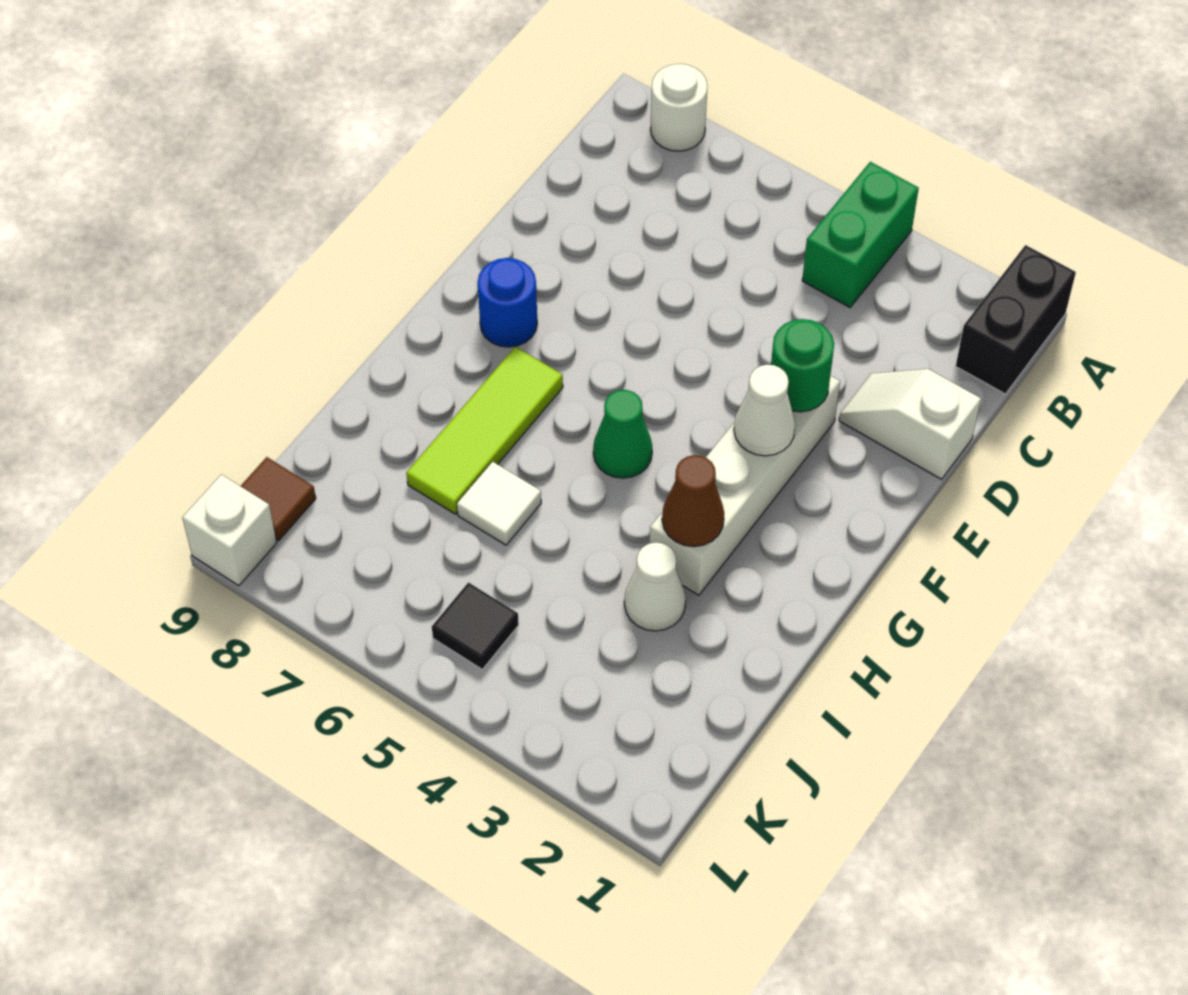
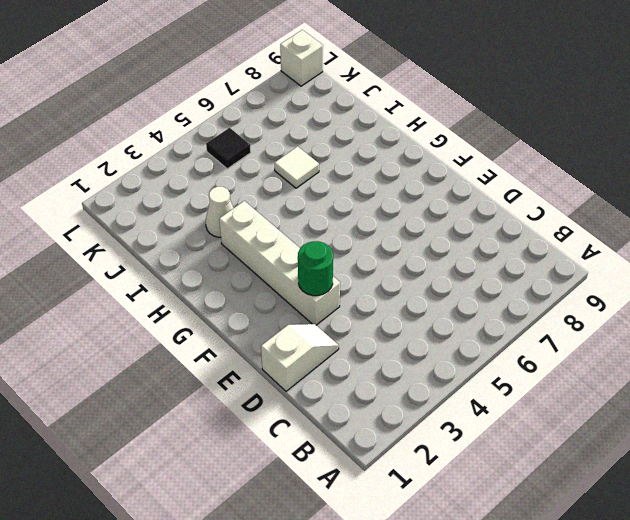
none -> black 1x2 brick [956,245,1076,394]
none -> green 1x2 brick [802,162,919,307]
none -> white 1x1 round brick [651,64,708,151]

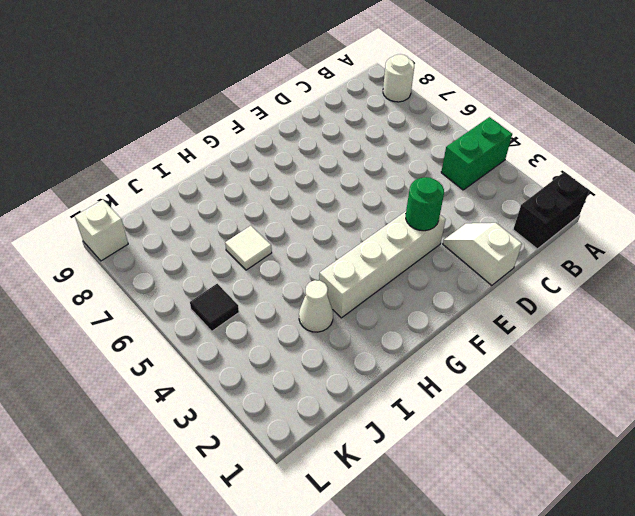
none -> blue 1x1 round brick [477,258,537,347]
none -> green 1x1 cone [593,390,652,478]
none -> lime 1x3 tile [406,347,563,514]

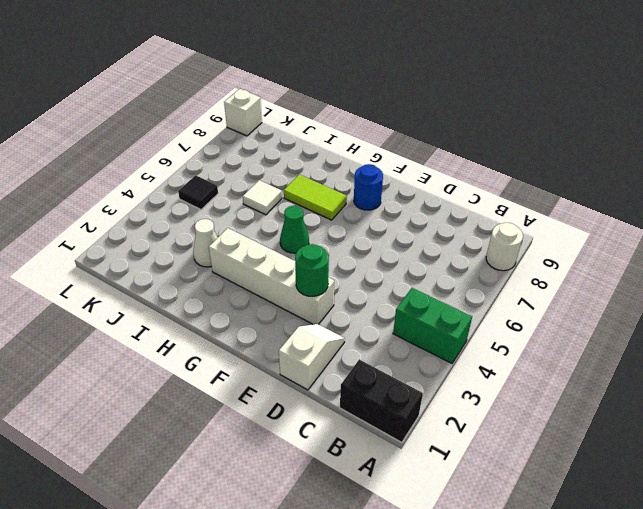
lime 1x2 tile [284,175,347,220] -> lime 1x3 tile [406,347,563,514]
none -> brown 1x1 tile [241,457,316,541]
none -> white 1x1 cone [734,365,795,456]
none -> brown 1x1 cone [662,455,724,547]

